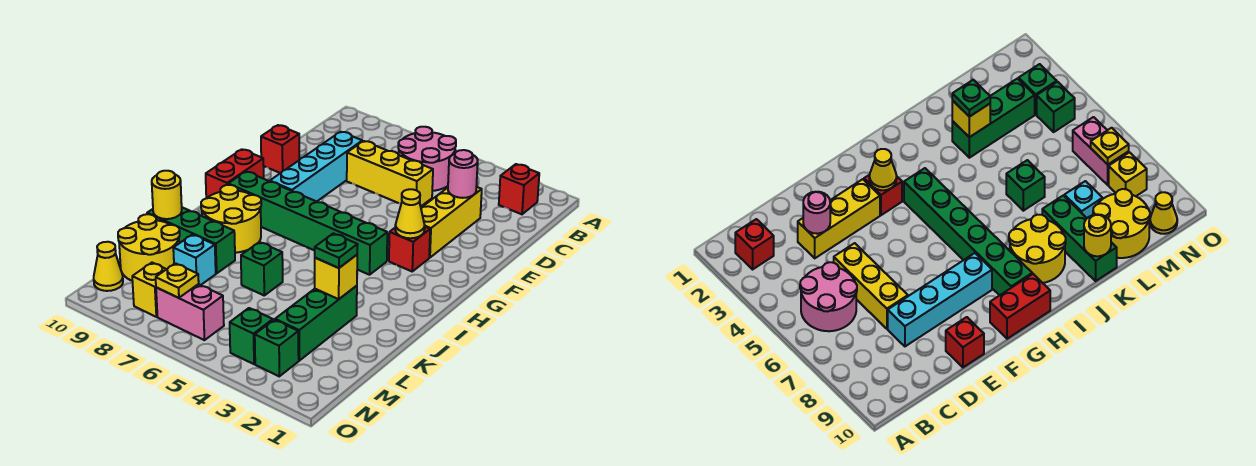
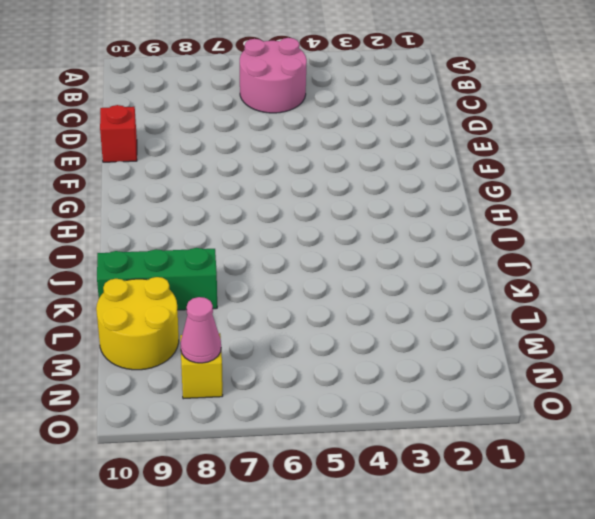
pink 1x1 cone [181,297,221,363] -> none
none -> red 1x1 brick [499,164,539,214]
none -> yellow 1x3 brick [421,187,482,258]
none -> yellow 1x3 brick [347,141,433,206]

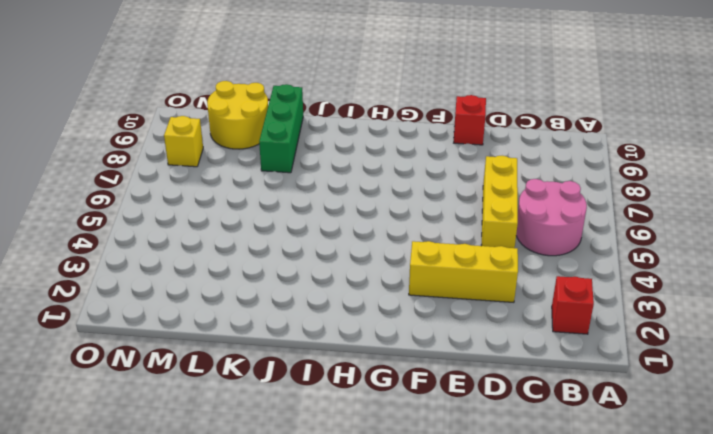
none -> cyan 1x4 brick [270,132,362,202]
none -> red 1x1 brick [389,227,430,271]
none -> red 1x2 brick [206,149,264,198]

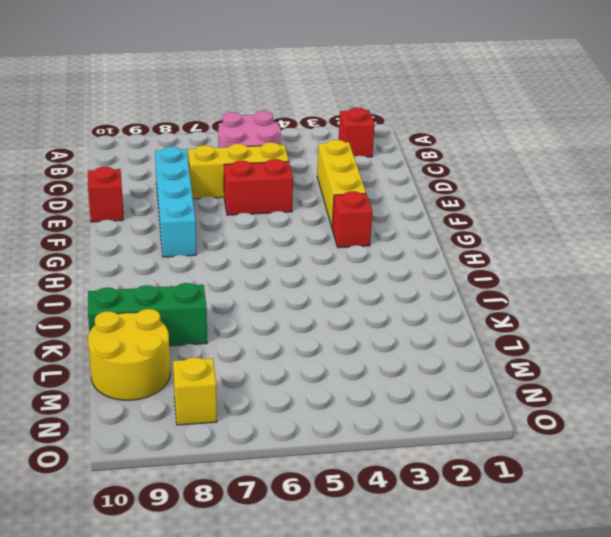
red 1x2 brick [224,159,293,215] -> red 1x2 brick turned to [206,149,264,198]
none -> green 1x6 brick [228,171,387,275]
none -> yellow 2x2 round brick [201,185,261,253]
none -> green 1x3 brick [275,286,357,361]

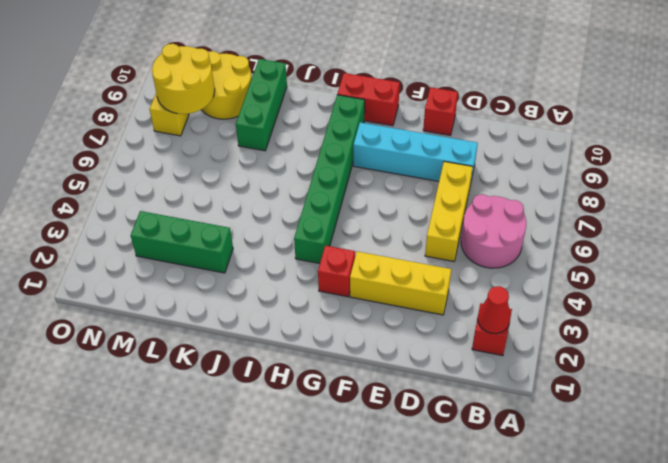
red 1x1 cone [478,286,510,334] -> none
yellow 2x2 round brick [152,44,215,114] -> yellow 2x2 round brick moved to [201,185,261,253]
none -> green 1x1 brick [241,242,283,295]
none -> cyan 1x1 brick [173,234,216,285]
none -> green 1x1 brick [255,320,299,376]

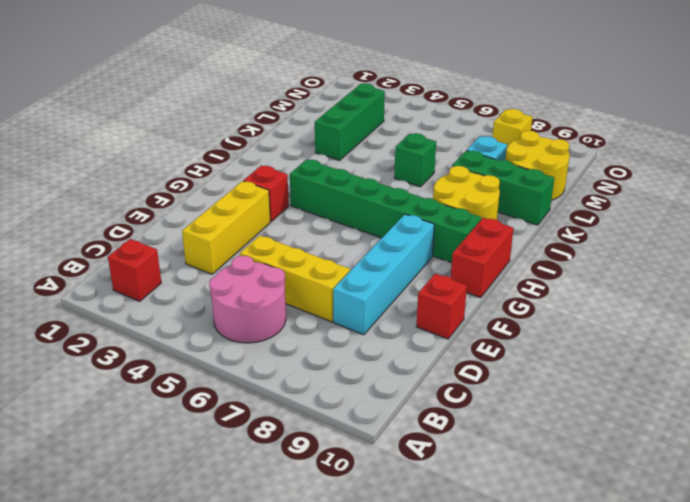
none -> green 1x1 brick [255,320,299,376]
none -> green 1x1 brick [230,308,273,364]
none -> pink 1x2 brick [156,284,224,340]

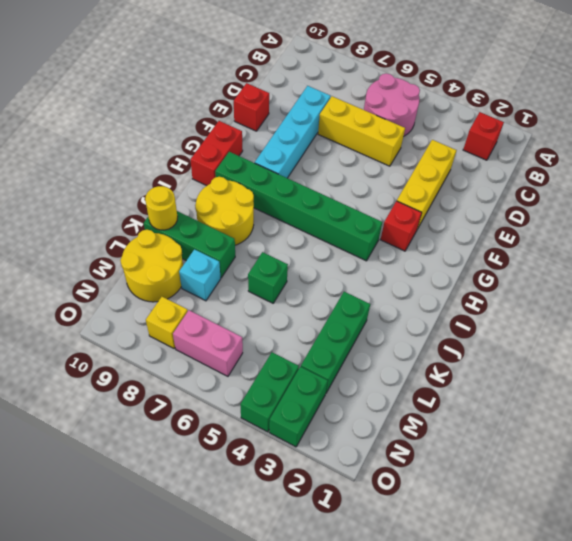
green 1x2 brick [269,367,328,447] -> green 1x1 brick [255,320,299,376]
green 1x2 brick [240,352,299,432] -> green 1x1 brick [230,308,273,364]
none -> yellow 1x1 cone [94,242,123,291]
none -> pink 1x1 round brick [448,150,478,198]
none -> yellow 1x1 cone [395,189,425,238]

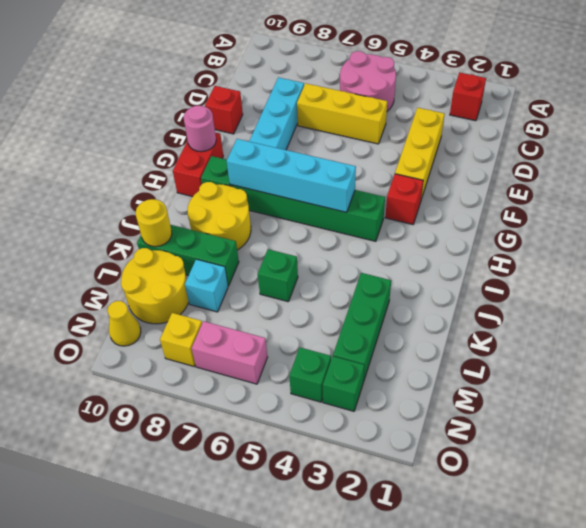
pink 1x1 round brick [184,106,216,152] -> pink 1x1 round brick moved to [448,150,478,198]
cyan 1x4 brick [227,139,356,212] -> none
none -> yellow 1x1 cone [395,189,425,238]
none -> yellow 1x1 brick [315,255,357,299]
none -> yellow 1x1 plate [156,263,199,298]

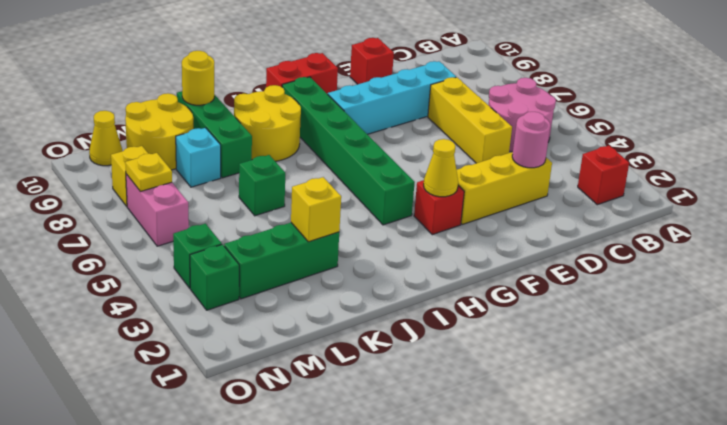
none -> green 1x1 plate [315,233,358,268]

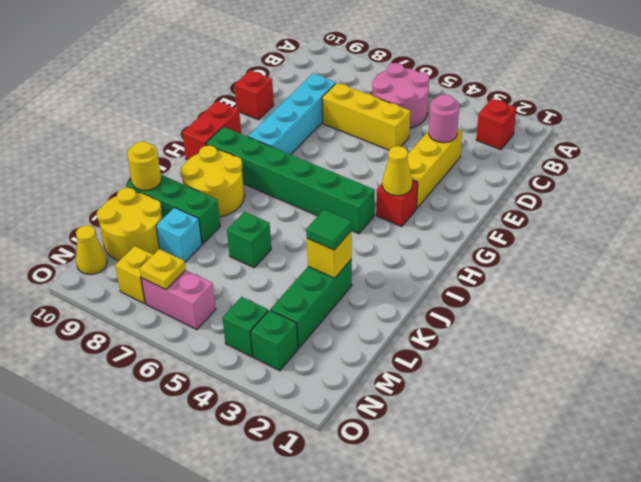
green 1x1 tile [306,210,351,250] -> green 1x1 plate [315,233,358,268]

